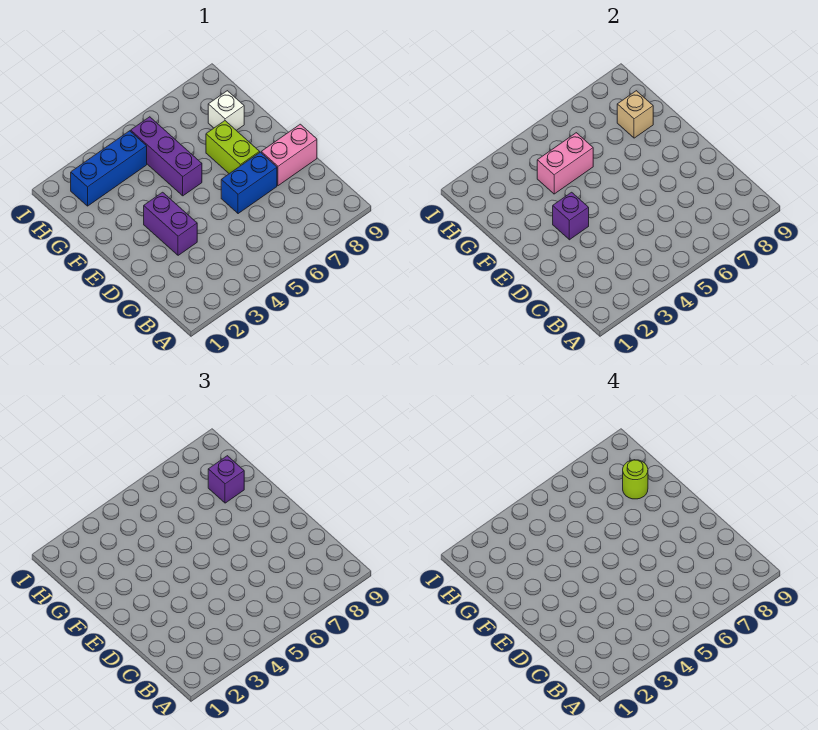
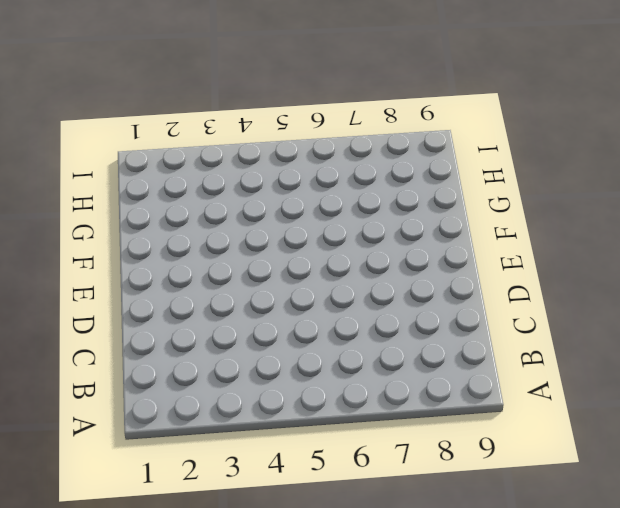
none -> purple 1x2 brick [144,192,197,255]
none -> blue 1x2 brick [221,152,277,214]
none -> pink 1x2 brick [261,124,317,186]

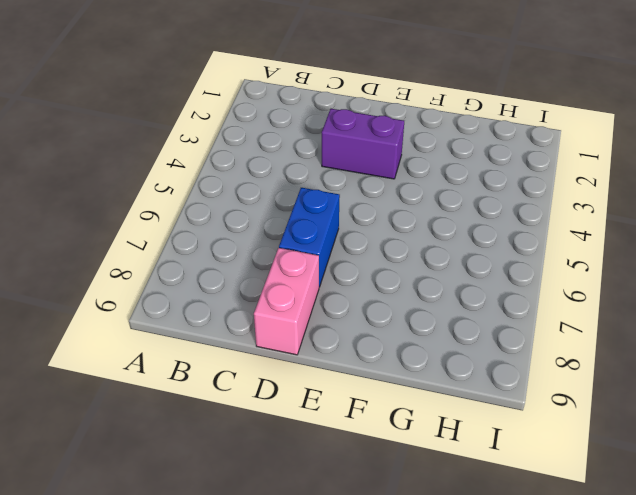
none -> lime 1x2 brick [206,121,260,174]
none -> purple 1x3 brick [131,117,202,196]
none -> white 1x1 brick [208,91,244,130]

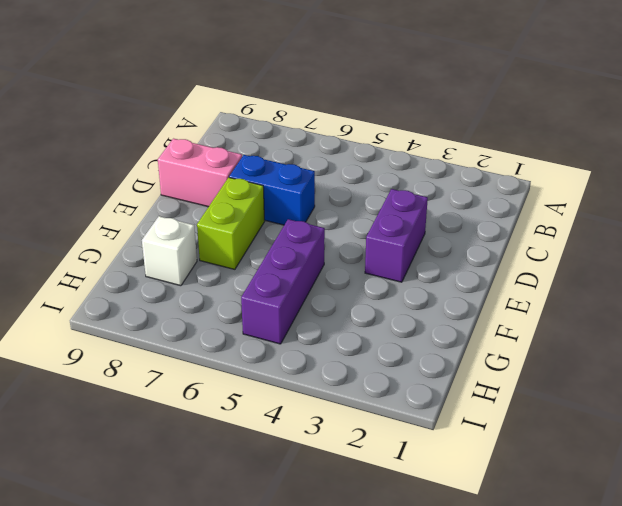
none -> blue 1x3 brick [71,131,147,206]
none -> purple 1x1 brick [553,192,589,240]
none -> pink 1x2 brick [537,133,593,194]

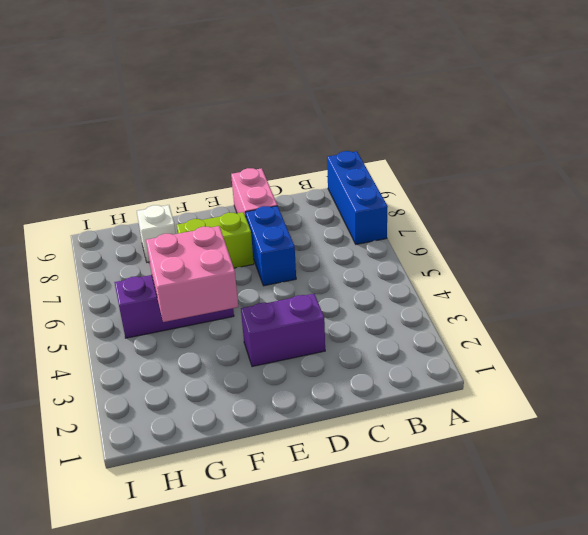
blue 1x3 brick [327,151,388,244] -> blue 1x3 brick moved to [71,131,147,206]
pink 2x2 brick [146,226,238,322] -> pink 1x2 brick [537,133,593,194]
none -> purple 1x1 brick [553,192,589,240]
none -> tan 1x1 brick [617,91,653,138]
none -> purple 1x1 brick [208,456,244,503]

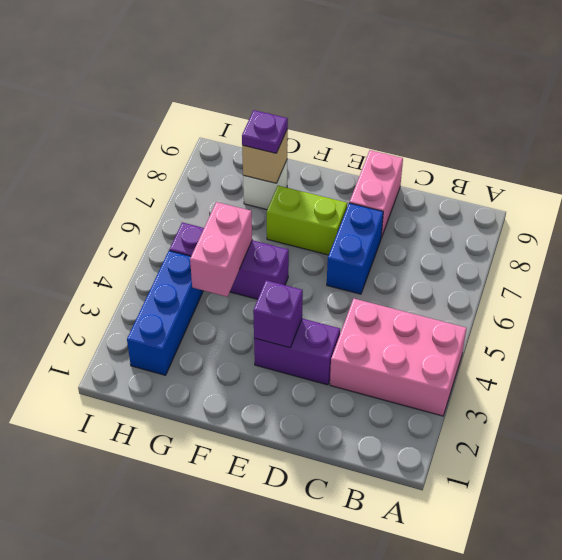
pink 2x3 brick [330,299,467,416] -> none
purple 1x1 plate [242,110,288,153] -> purple 1x1 brick [208,456,244,503]
none -> lime 1x1 round brick [623,460,648,499]

